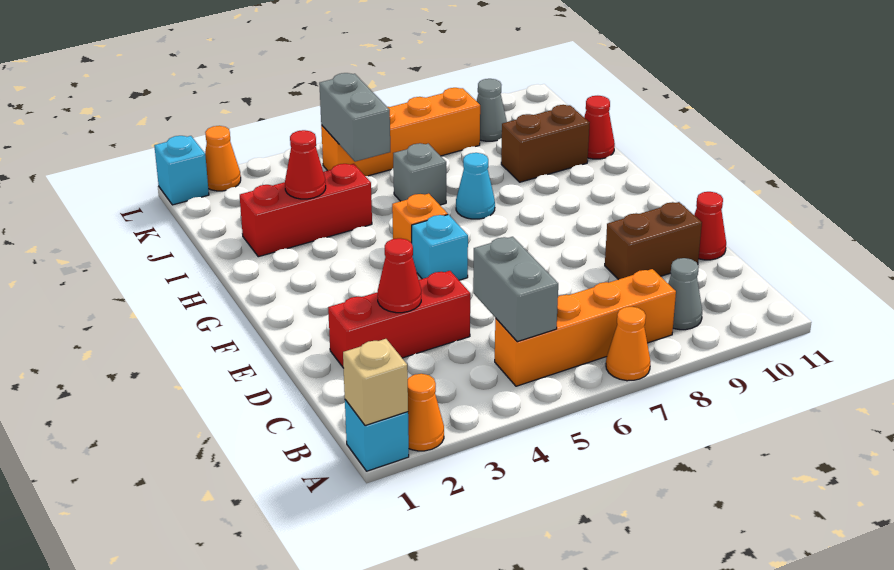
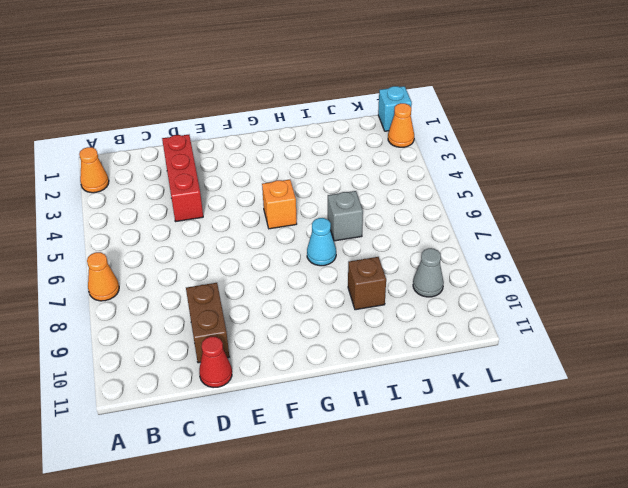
brown 1x1 brick [348,257,386,310] -> brown 1x2 brick [501,105,589,182]
none -> cyan 1x1 brick [345,400,409,471]
none -> orange 1x4 brick [495,269,676,386]
none -> grey 1x1 cone [668,258,702,330]

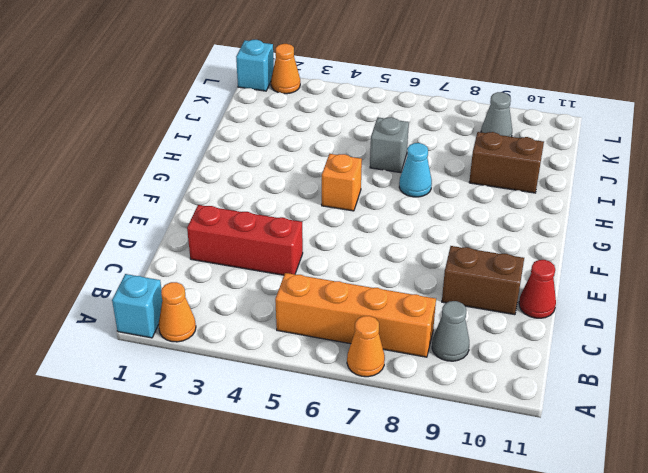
none -> cyan 1x1 brick [412,215,468,280]
none -> red 1x3 brick [240,164,372,257]
none -> red 1x1 cone [584,96,615,159]

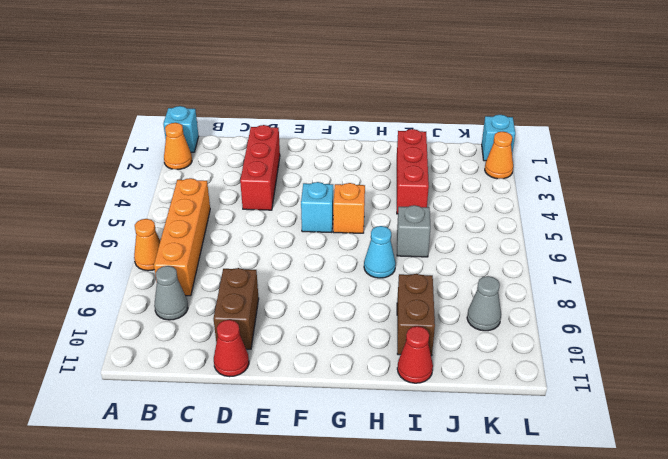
none -> orange 1x4 brick [321,88,480,176]
none -> tan 1x1 brick [343,339,408,426]
none -> grey 1x2 brick [473,237,558,342]

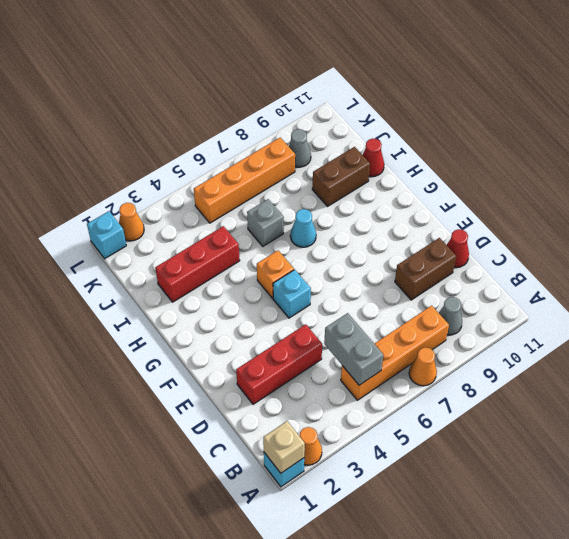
none -> red 1x1 cone [378,238,421,313]
none -> red 1x1 cone [285,130,326,199]
none -> grey 1x2 brick [319,73,390,162]

